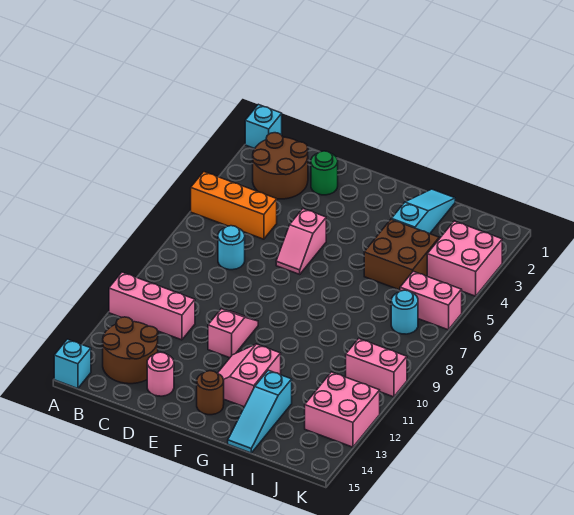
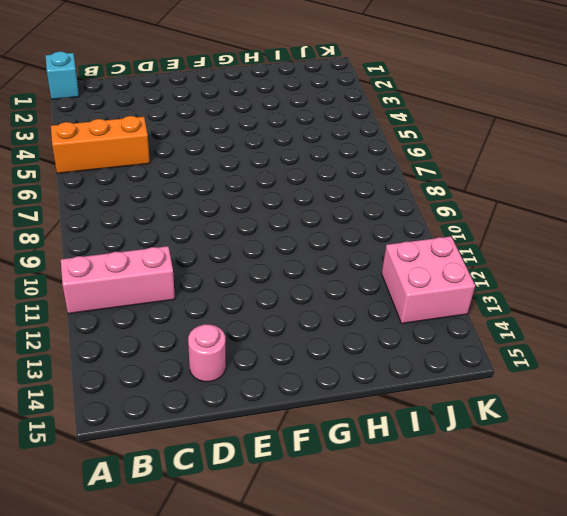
none -> cyan 1x1 brick [54,339,91,388]
none -> brown 2x2 round brick [253,133,308,199]
none -> brown 2x2 round brick [103,317,158,384]

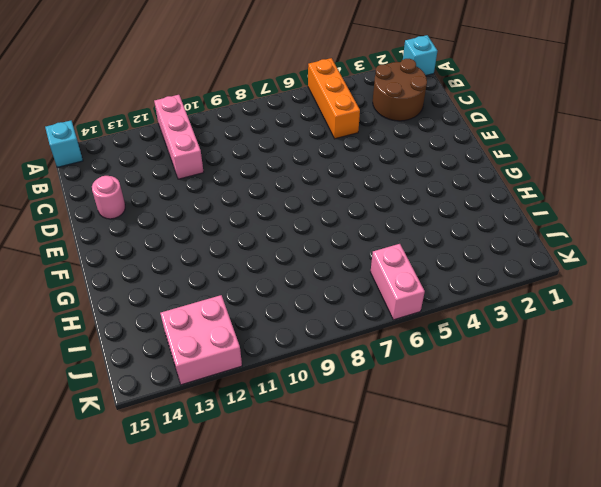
none -> brown 2x2 round brick [103,317,158,384]
none -> cyan 1x1 round brick [218,226,245,270]
none -> green 1x1 round brick [311,151,338,195]

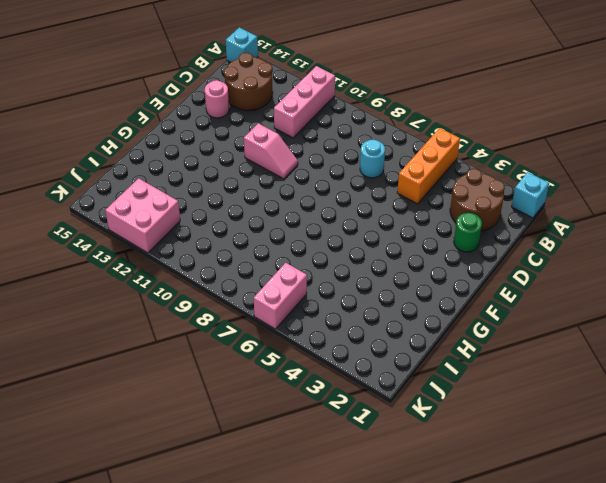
none -> pink 1x2 slope [276,209,326,274]
none -> pink 2x2 slope [218,344,281,407]
none -> brown 1x1 round brick [197,371,224,415]

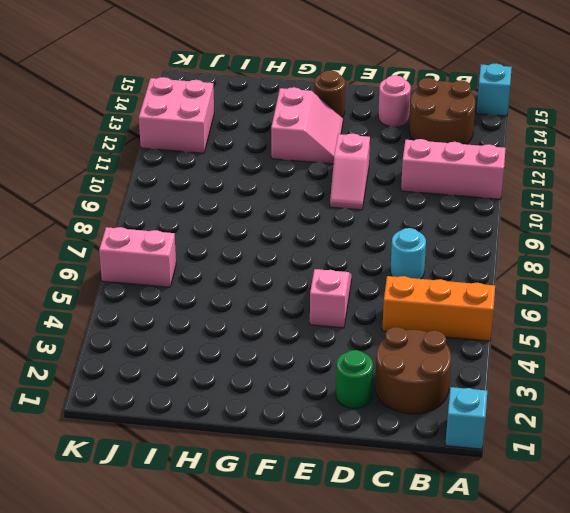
none -> cyan 1x3 slope [391,189,455,234]
none -> brown 2x2 brick [364,220,439,290]
none -> cyan 1x3 slope [228,370,292,453]

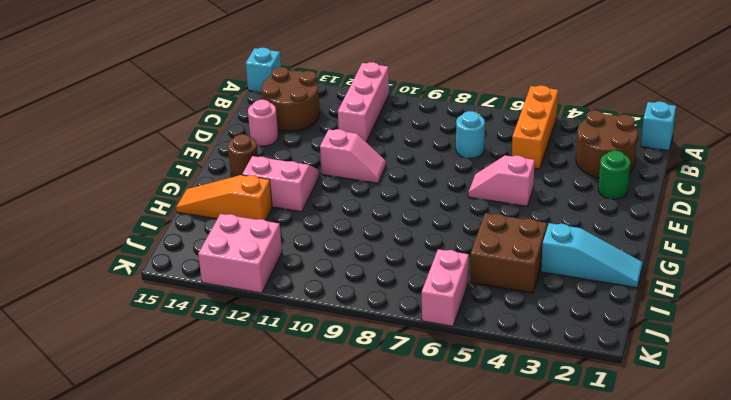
orange 1x3 slope [176,175,272,220] -> cyan 1x3 slope [228,370,292,453]
none -> pink 2x2 brick [427,221,502,296]
none -> cyan 1x1 round brick [391,290,418,334]
none -> pink 1x2 brick [346,338,407,397]

